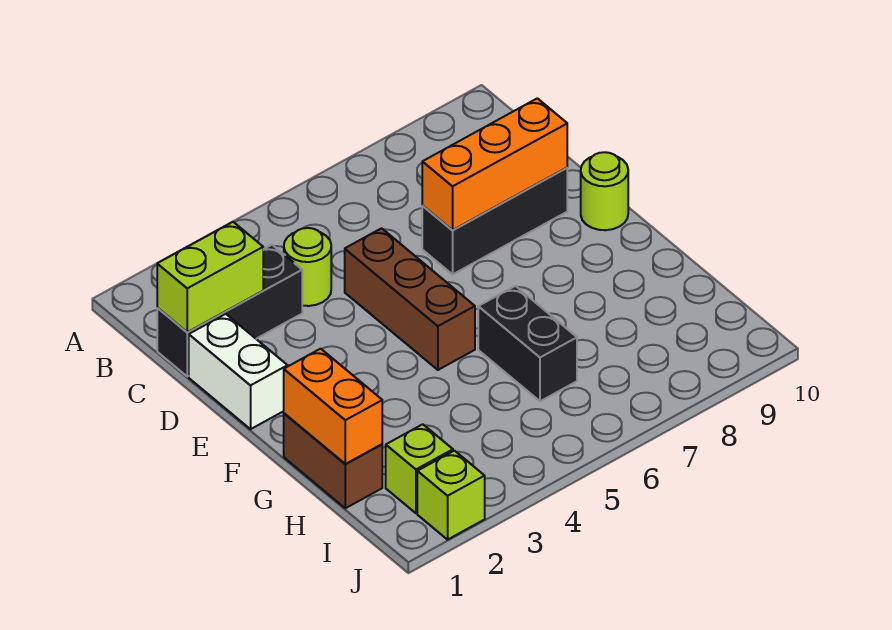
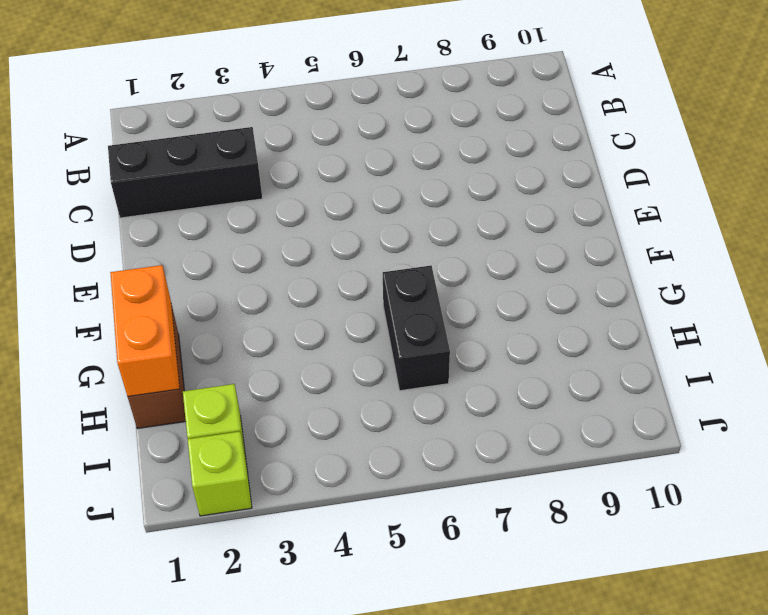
none -> lime 1x1 round brick [284,228,331,306]
none -> white 1x2 brick [189,314,288,429]
none -> brown 1x3 brick [345,228,475,370]

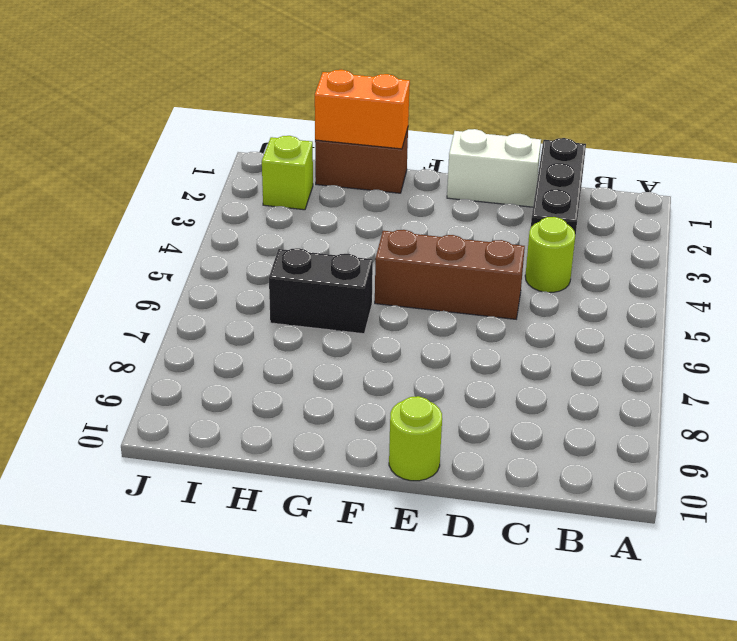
none -> black 1x3 brick [422,168,567,274]
none -> lime 1x1 brick [417,451,485,540]
none -> lime 1x2 brick [157,222,263,332]

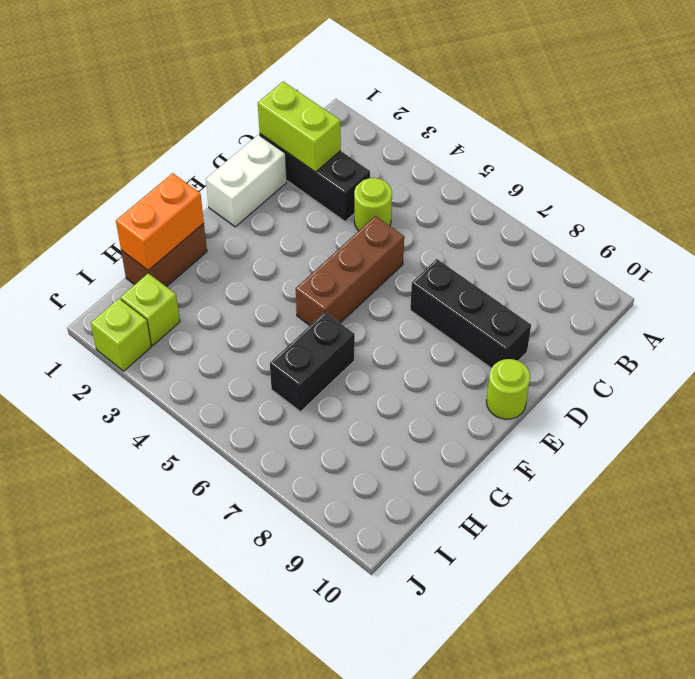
none -> orange 1x3 brick [422,98,567,230]

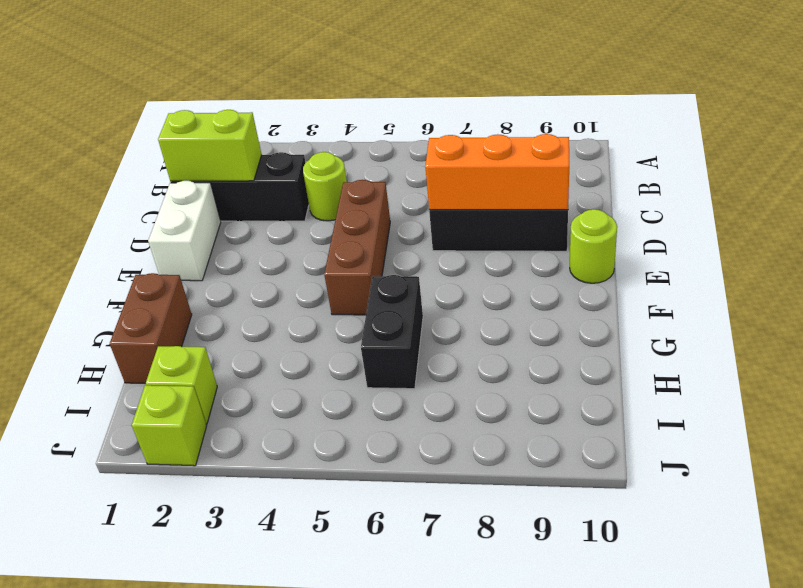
none -> orange 1x2 brick [284,349,382,464]

